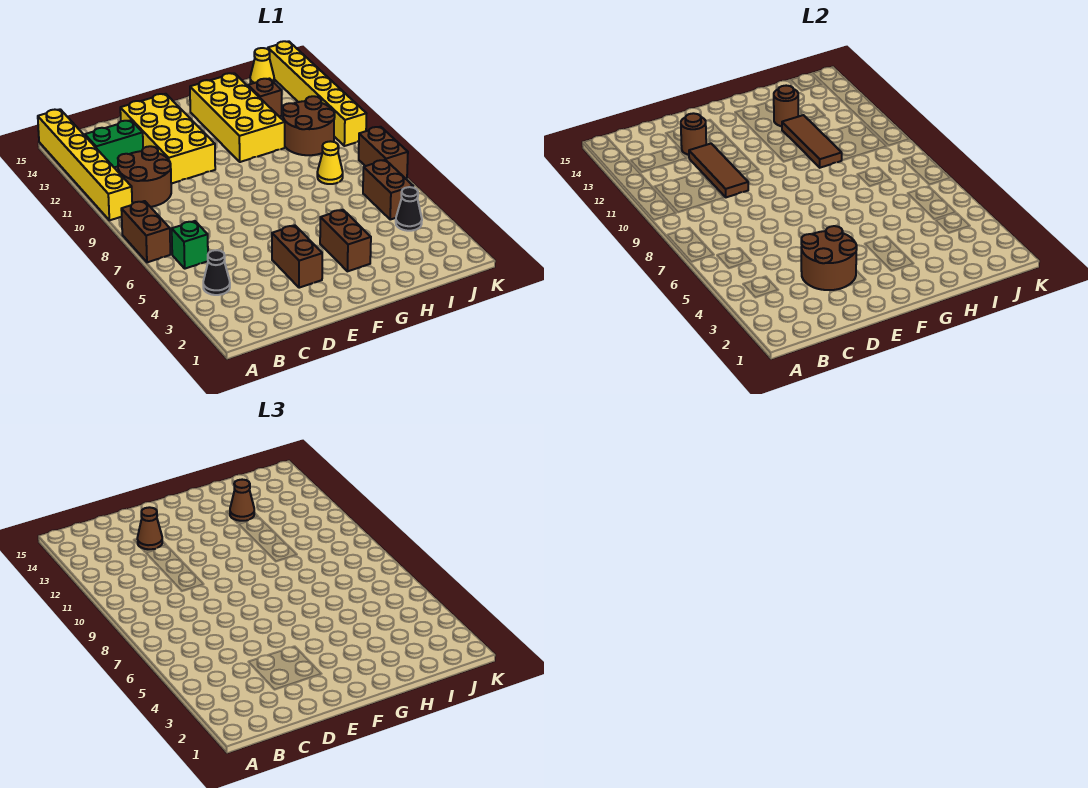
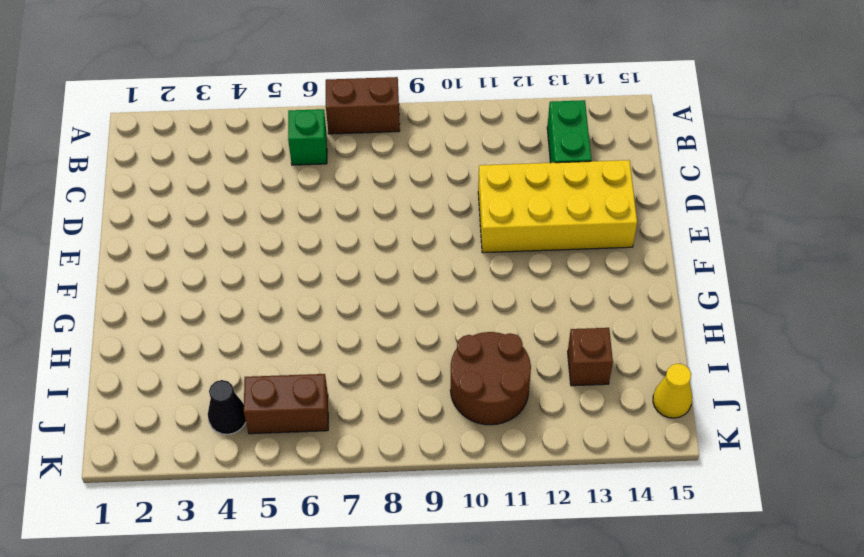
none -> yellow 1x6 brick [38,109,132,220]
none -> black 1x1 cone [203,250,230,295]
none -> brown 2x2 round brick [118,146,171,207]

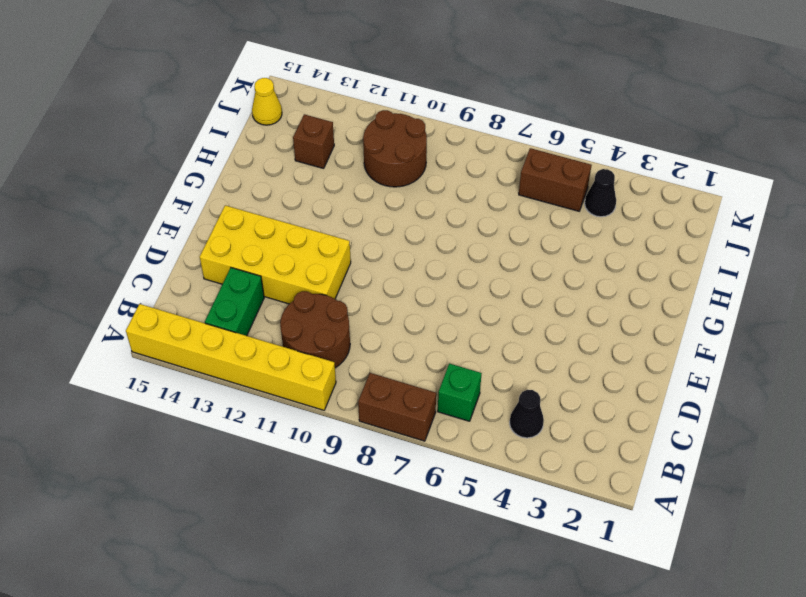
none -> brown 1x2 brick [272,225,322,288]
none -> brown 1x2 brick [320,210,371,271]
none -> yellow 2x4 brick [190,73,285,162]

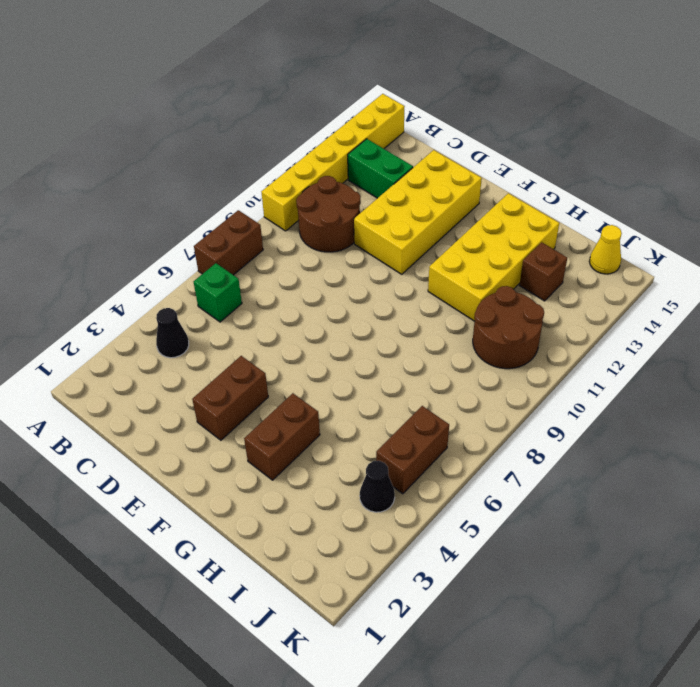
none -> yellow 1x1 cone [317,141,343,184]
none -> brown 1x2 brick [359,127,408,179]
none -> yellow 1x6 brick [268,41,366,146]

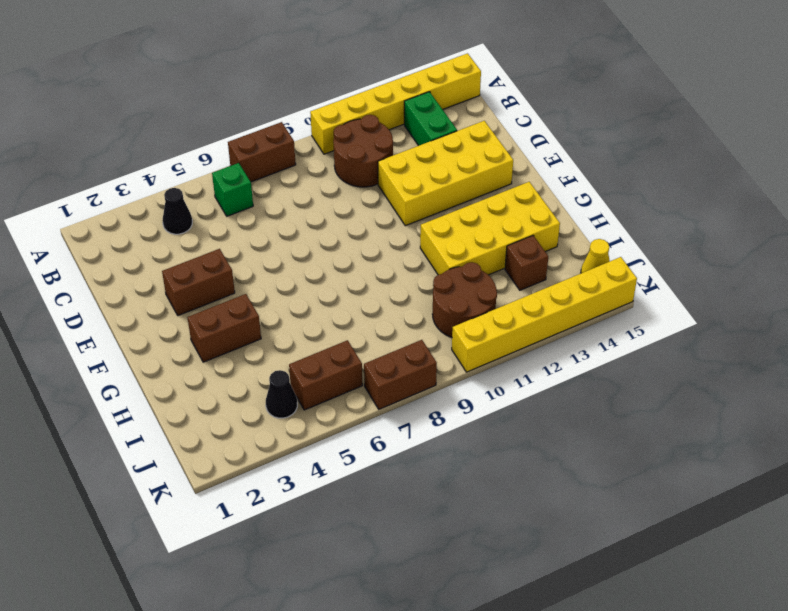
none -> yellow 1x1 cone [317,141,343,184]
none -> brown 2x2 round brick [801,226,857,290]
none -> brown 1x3 tile [689,144,748,197]

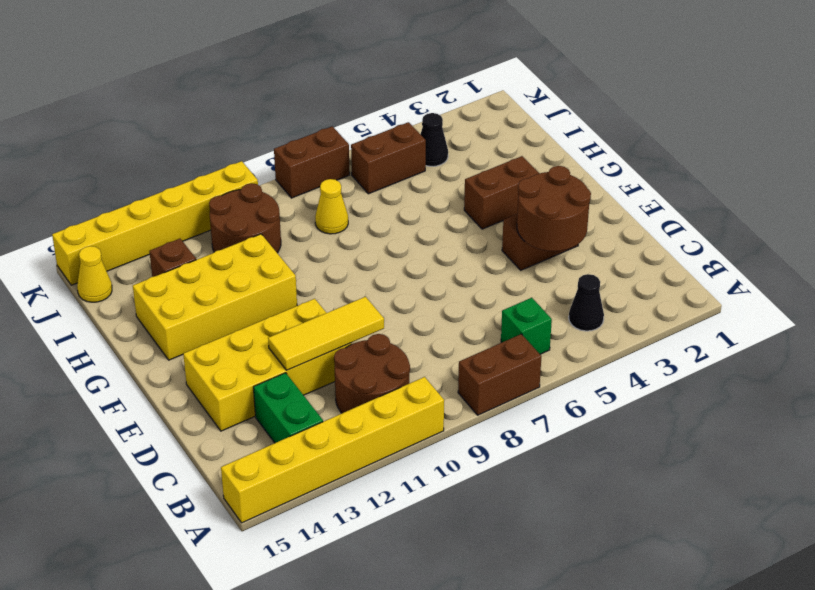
yellow 1x3 tile [268,297,384,370] -> brown 1x3 tile [689,144,748,197]
none -> brown 1x1 round brick [681,113,706,155]
none -> brown 1x3 tile [782,115,842,168]
none -> brown 1x1 round brick [774,86,798,126]

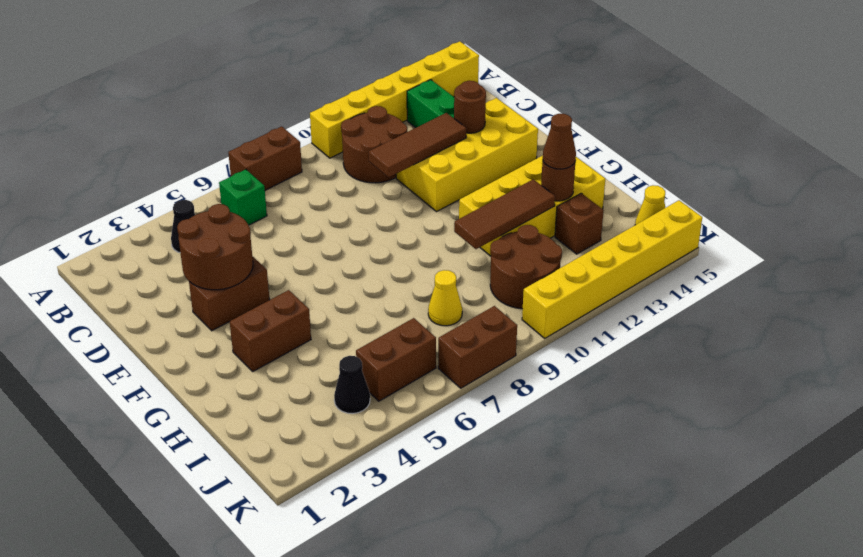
none -> brown 1x1 cone [137,507,162,550]

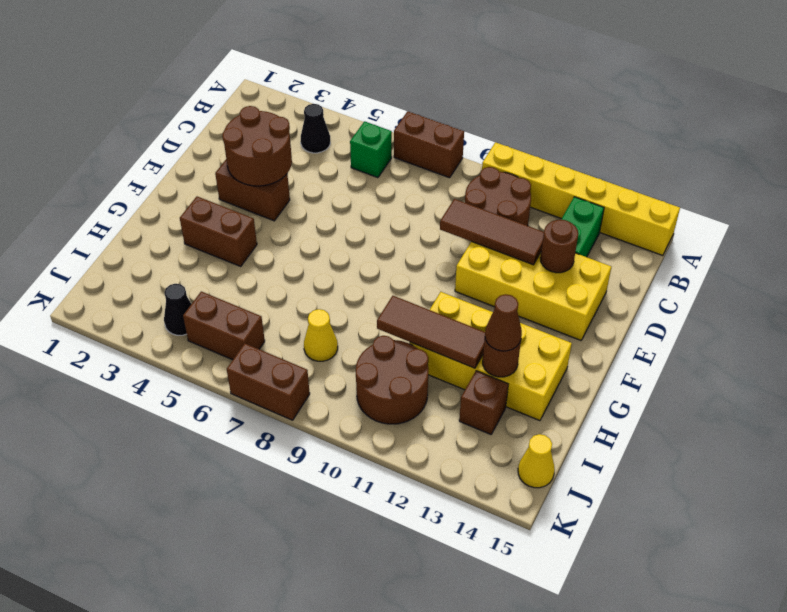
none -> yellow 1x6 brick [268,41,366,146]
none -> brown 1x1 cone [137,507,162,550]

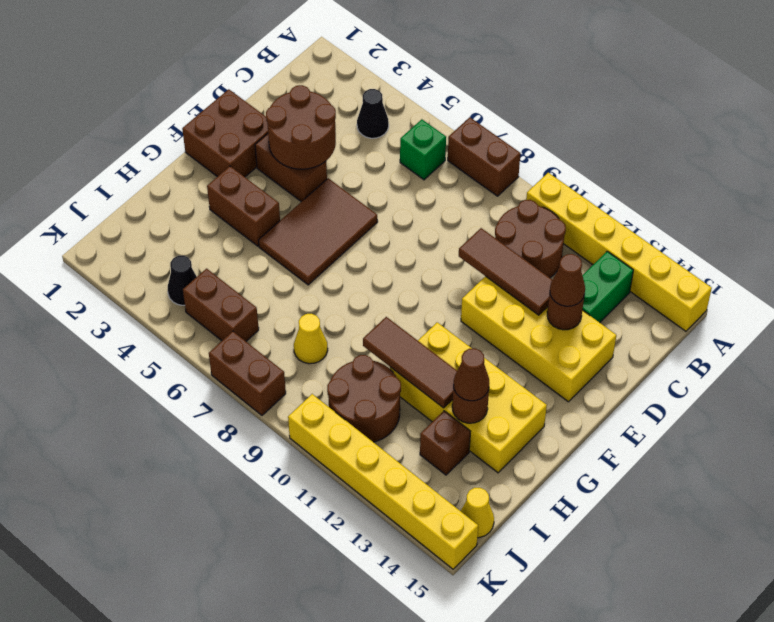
brown 2x2 brick [182,89,268,177] -> none
brown 2x3 tile [258,178,378,285] -> none

